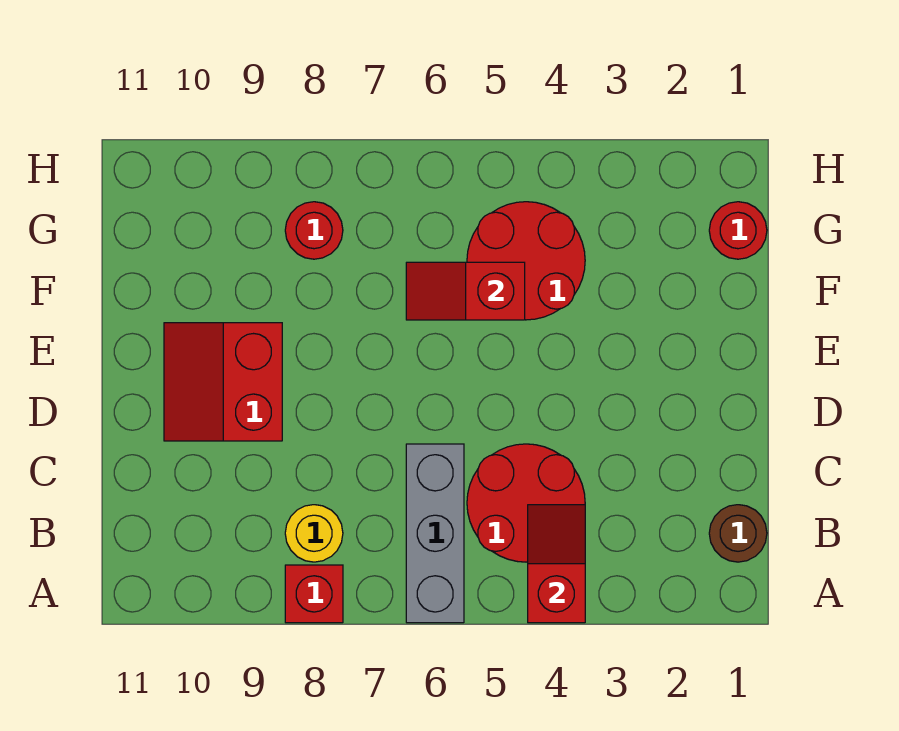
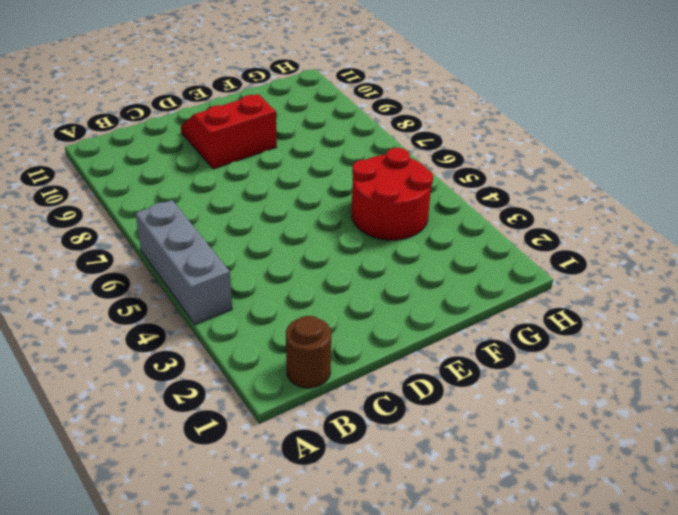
grey 1x3 brick [136,200,232,325] -> grey 1x3 brick turned to [406,444,464,623]
none -> red 1x1 brick [285,565,343,623]
none -> red 2x2 round brick [467,444,585,562]

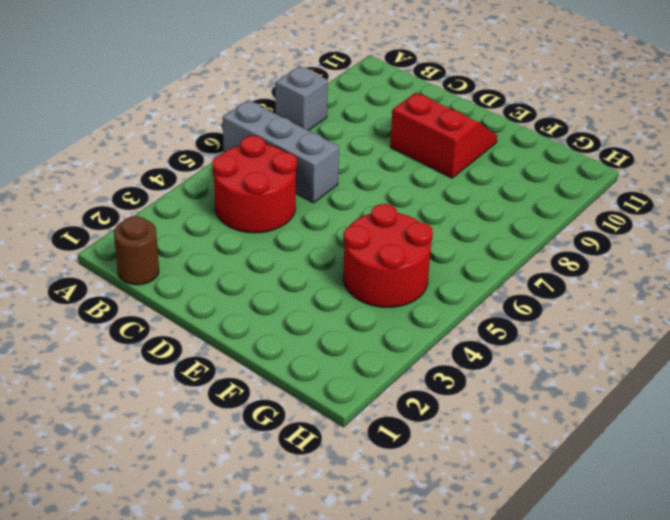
grey 1x1 brick [275,66,328,131] -> red 1x1 brick [285,565,343,623]
none -> yellow 1x1 round brick [285,505,343,562]
none -> red 1x1 round brick [709,202,767,259]

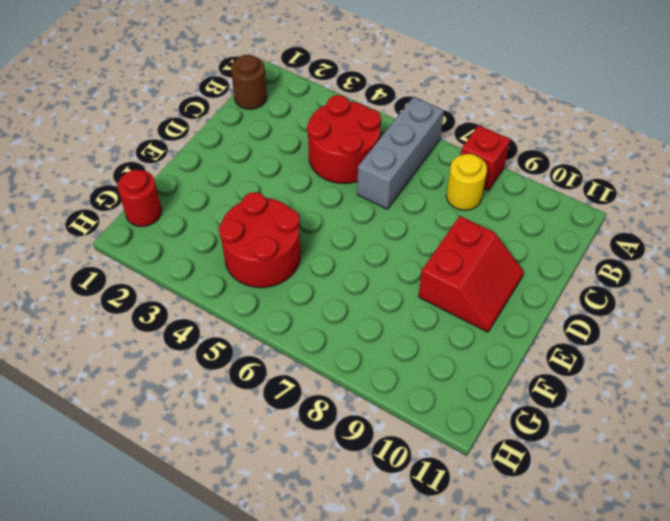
none -> red 1x1 round brick [285,202,343,259]
none -> red 1x2 slope [528,505,585,623]

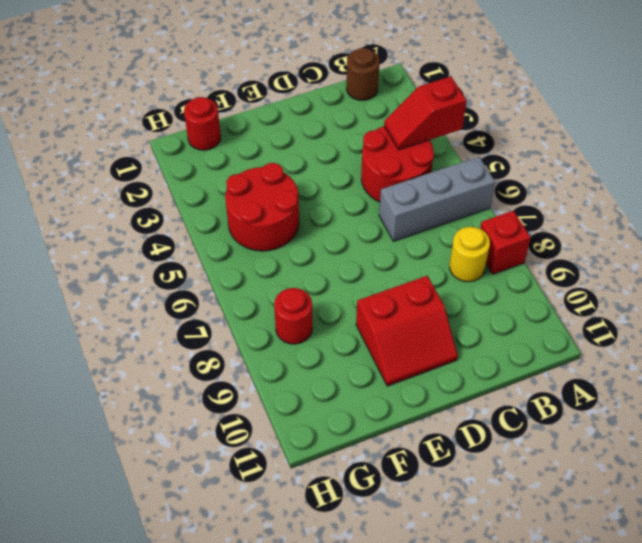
none -> red 1x2 slope [406,262,525,320]

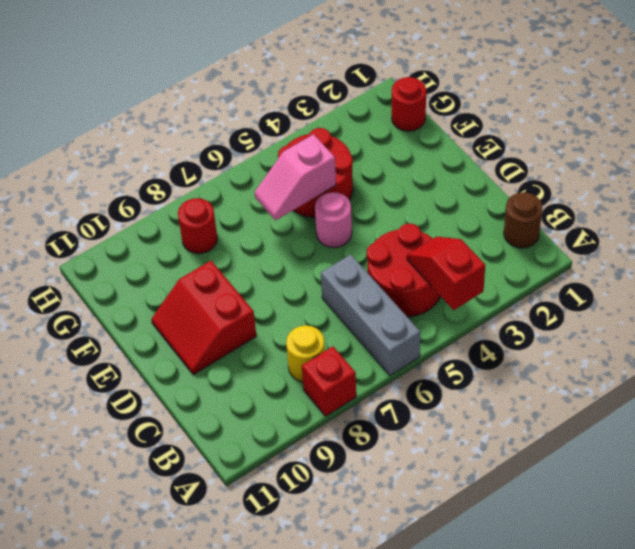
pink 1x1 round brick [315,192,352,248] -> none
pink 1x2 slope [254,134,336,220] -> red 1x2 slope [406,262,525,320]

